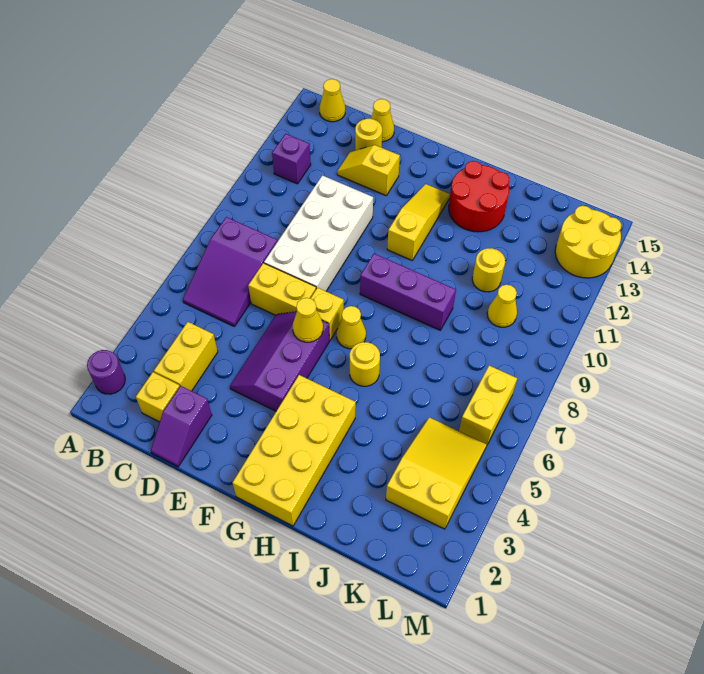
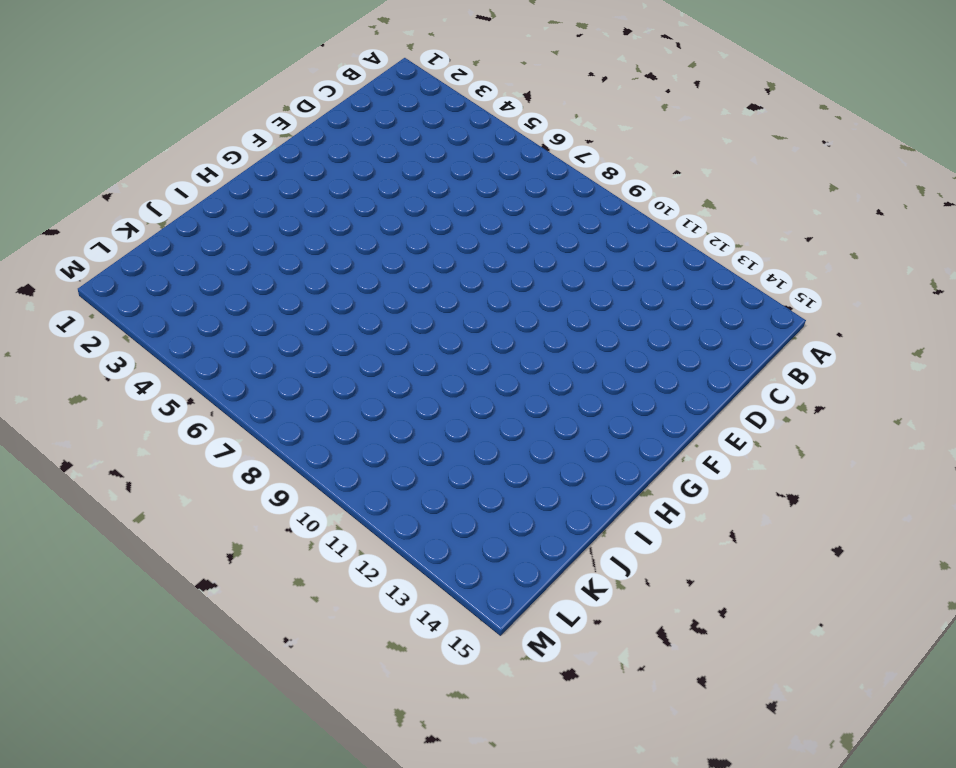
none -> purple 1x1 round brick [87,350,125,394]
none -> purple 2x3 slope [183,217,277,326]
none -> purple 1x1 brick [272,134,311,184]

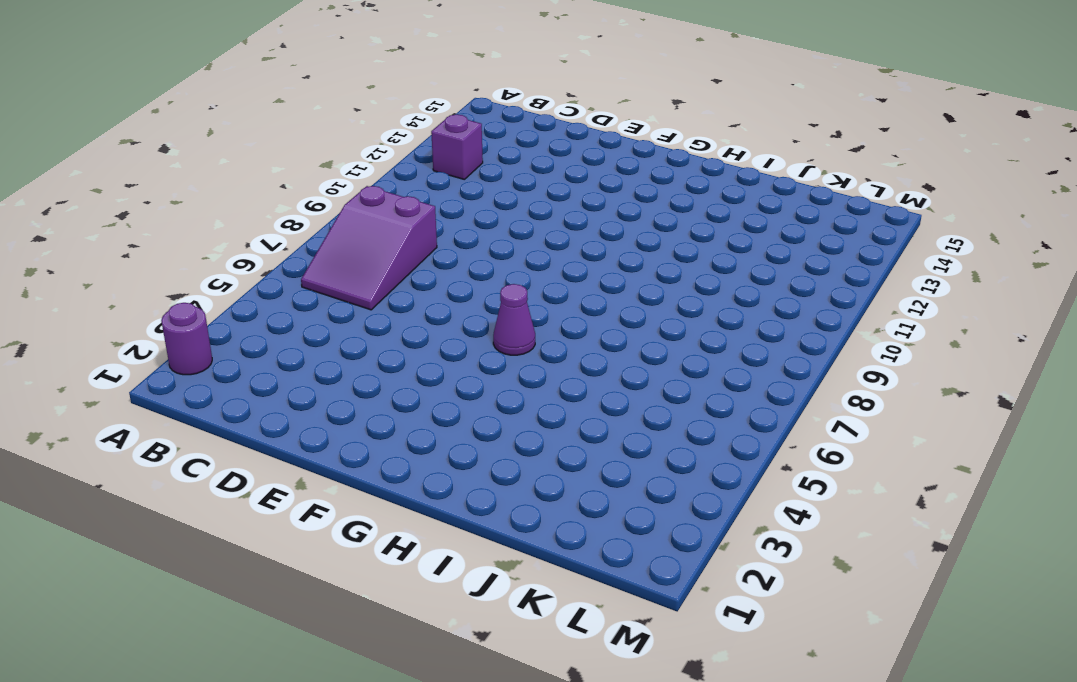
purple 1x1 cone [493,284,535,355] -> none
none -> yellow 1x1 cone [320,79,345,122]
none -> yellow 1x1 brick [136,372,180,422]
none -> yellow 1x2 brick [154,322,218,391]

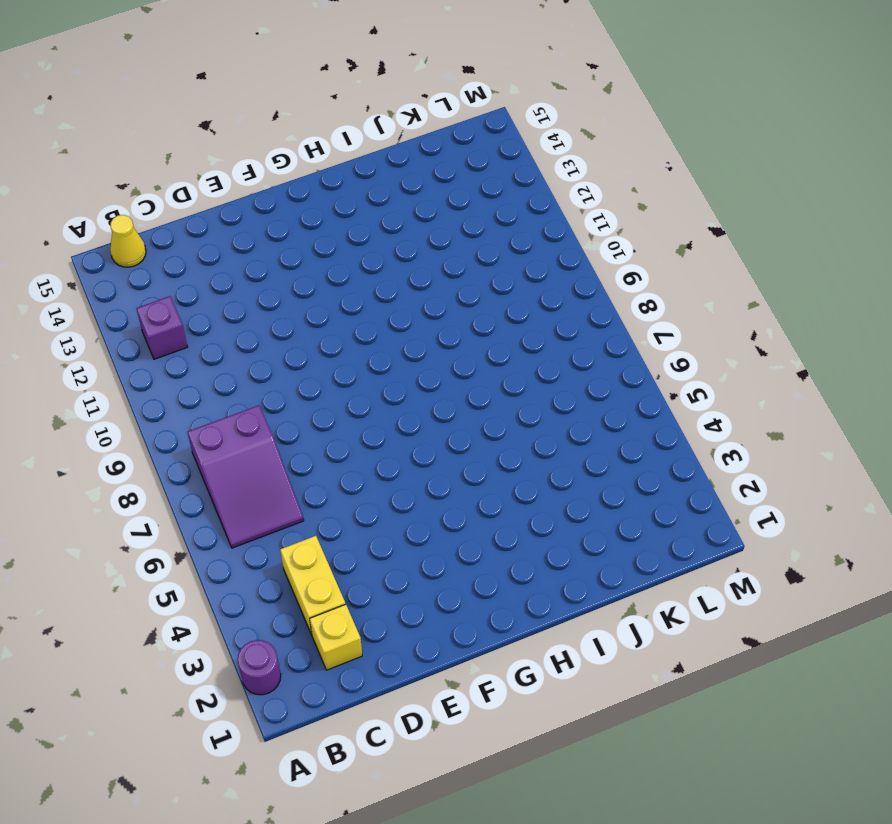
none -> purple 1x2 slope [151,386,212,467]
none -> yellow 1x2 brick [248,263,316,315]
none -> white 2x4 brick [264,175,373,291]

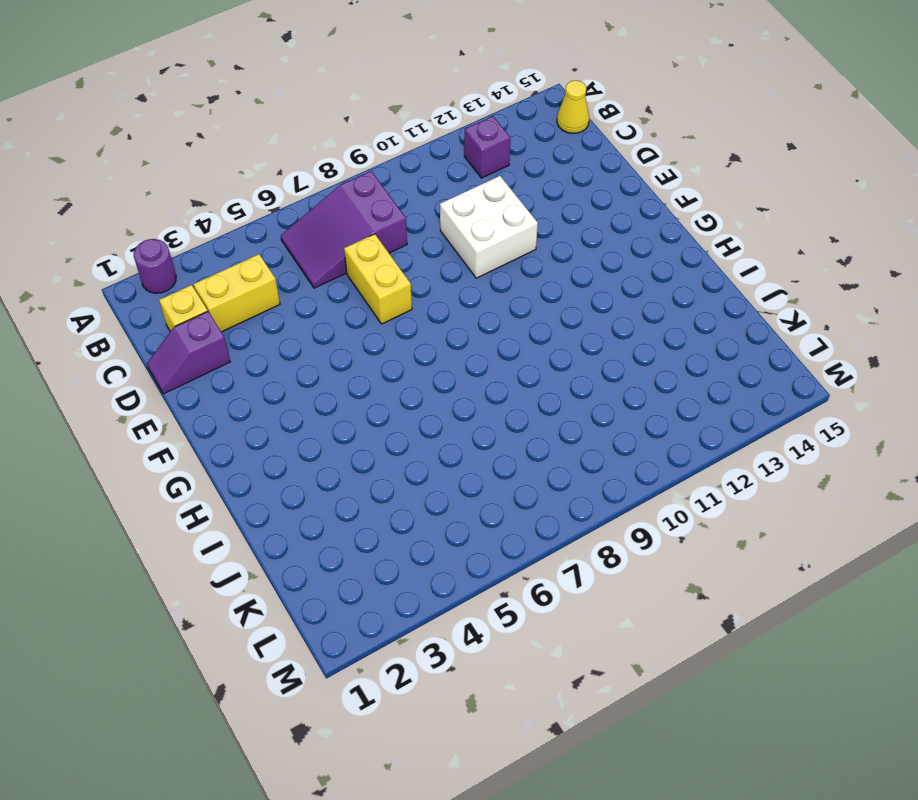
white 2x2 brick [440,176,538,278] -> white 2x4 brick [264,175,373,291]
none -> yellow 1x2 slope [337,145,400,195]
none -> yellow 1x1 round brick [355,119,382,150]
none -> yellow 1x1 cone [371,99,394,142]

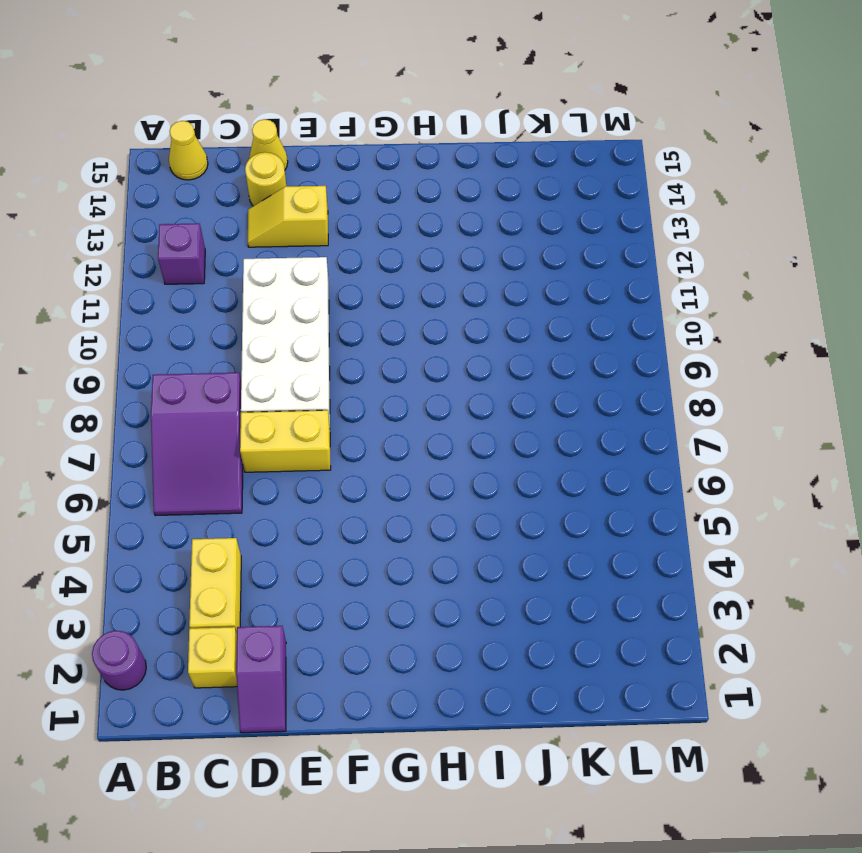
none -> purple 2x3 slope [230,312,329,411]
none -> yellow 1x1 brick [311,288,344,340]
none -> yellow 2x4 brick [232,375,356,526]

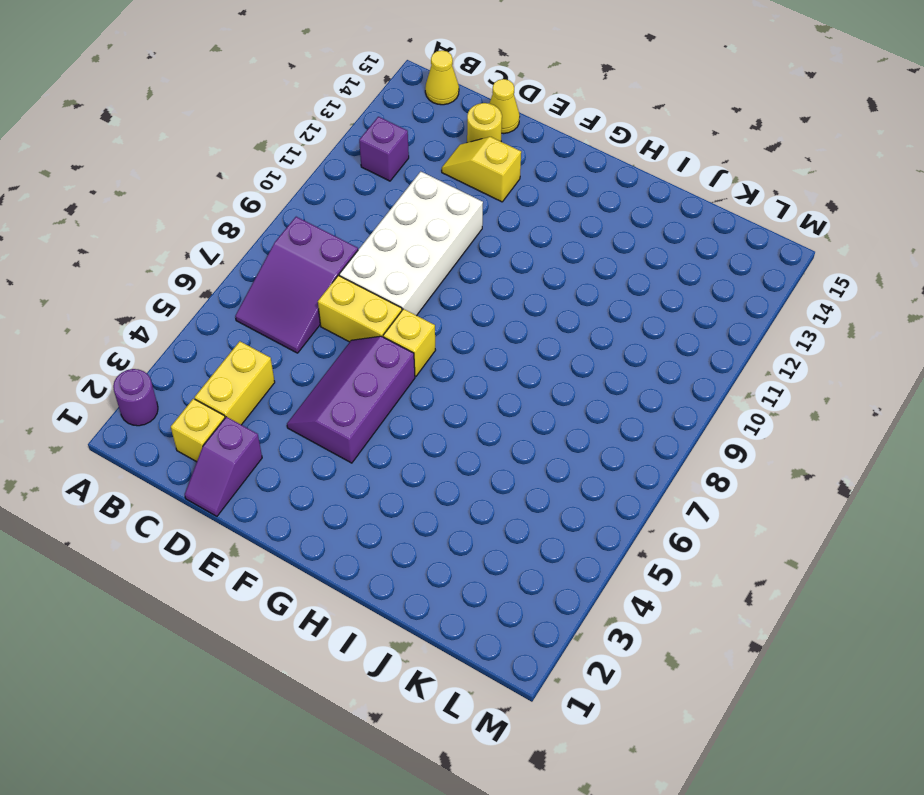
none -> yellow 2x4 brick [232,375,356,526]
none -> yellow 1x1 cone [337,306,366,349]
none -> purple 1x3 brick [360,254,456,330]

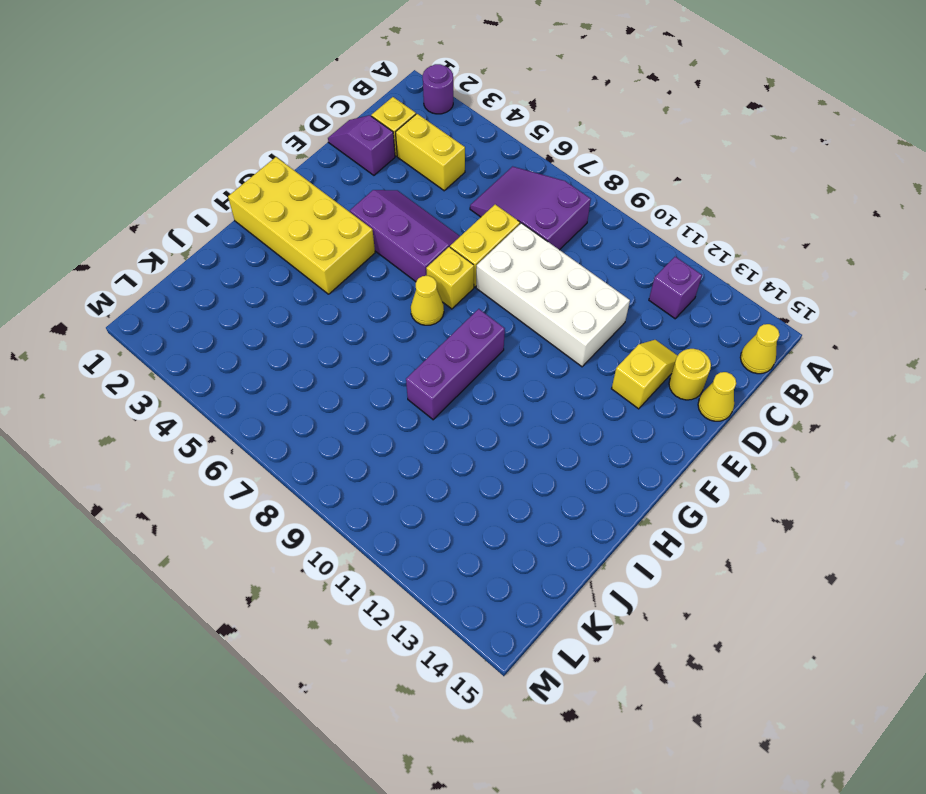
none -> yellow 1x3 slope [387,184,450,260]
none -> yellow 1x1 round brick [350,342,380,386]
none -> red 2x2 round brick [449,161,509,232]

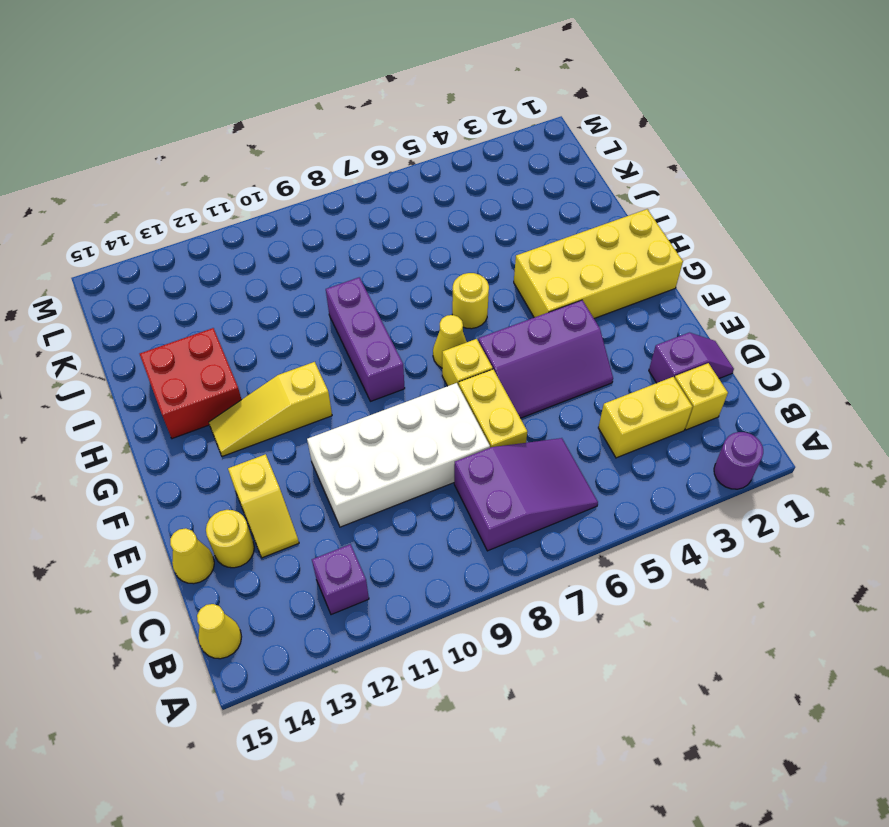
red 2x2 brick [140,328,242,439] -> red 2x2 round brick [449,161,509,232]
none -> yellow 1x1 round brick [472,248,505,292]
none -> yellow 2x3 slope [386,417,487,529]
none -> yellow 1x1 cone [487,285,517,327]

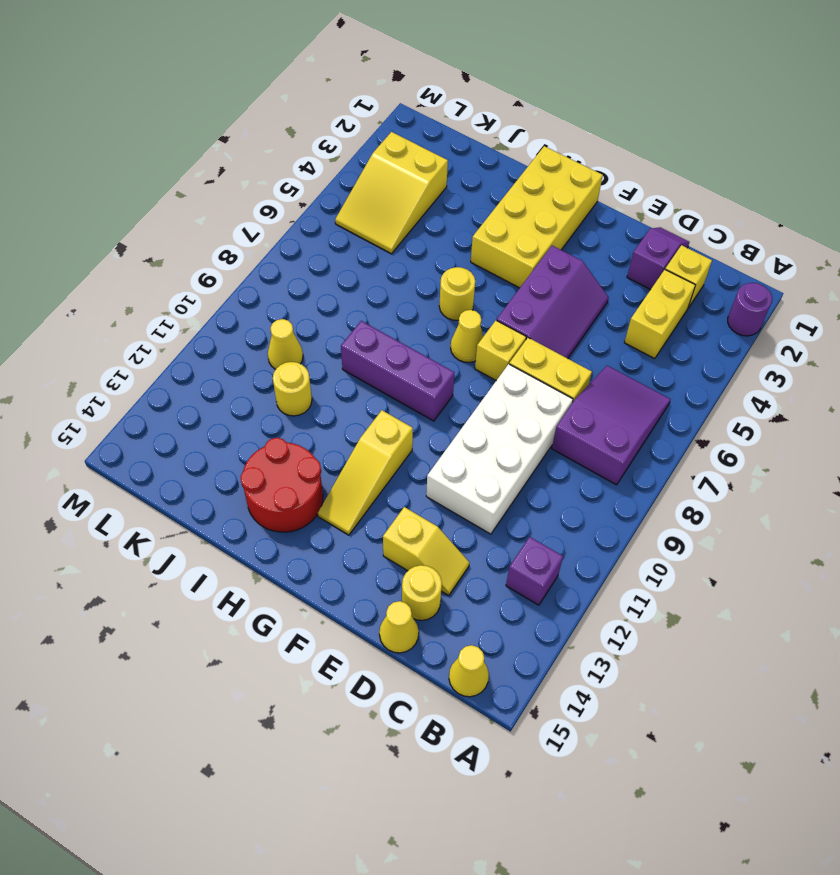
none -> yellow 1x2 brick [459,366,517,444]
none -> yellow 2x2 round brick [555,206,621,278]
none -> yellow 1x1 cone [293,298,323,342]

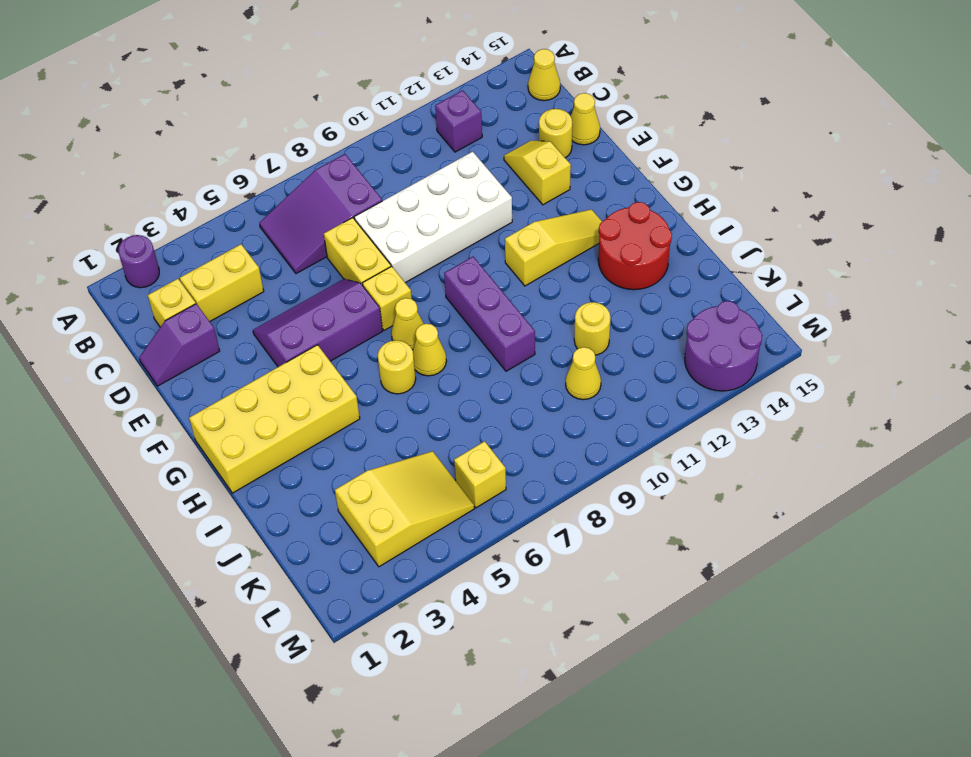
yellow 1x1 cone [413,324,446,376] -> yellow 1x1 cone moved to [293,298,323,342]
yellow 1x1 brick [454,441,506,508] -> yellow 1x2 brick [459,366,517,444]
purple 2x2 round brick [685,301,763,391] -> yellow 2x2 round brick [555,206,621,278]

